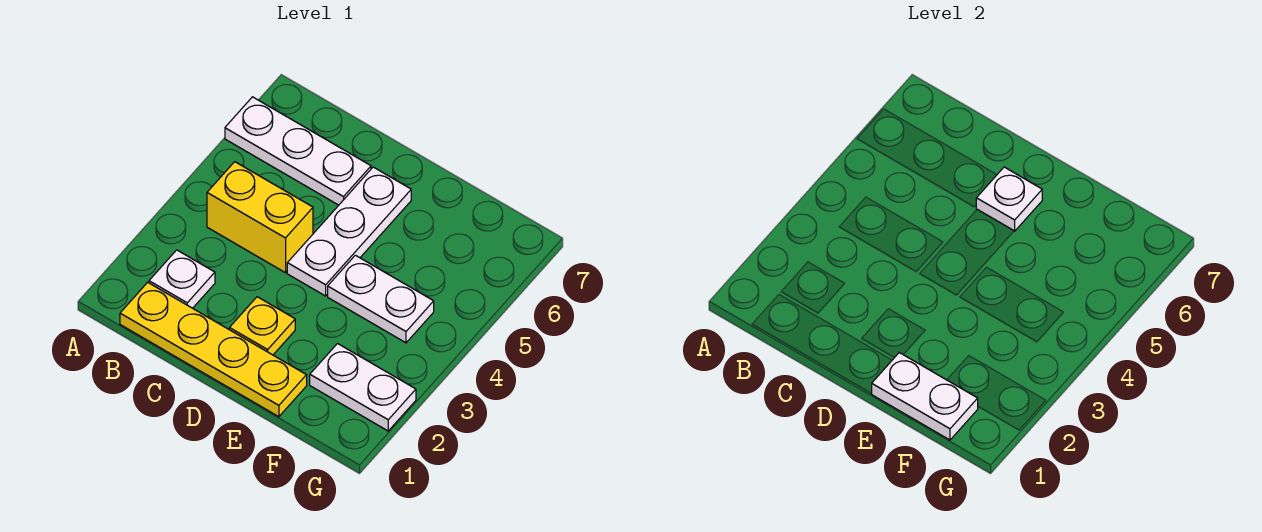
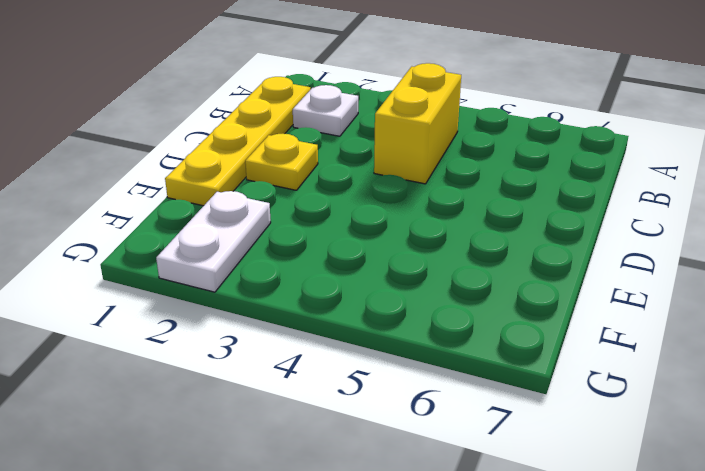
none -> white 1x3 plate [225,97,371,205]
none -> white 1x3 plate [287,167,411,296]

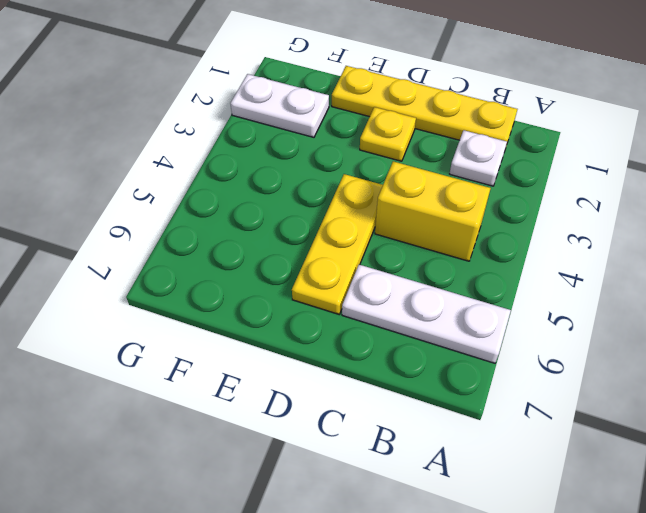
yellow 1x3 plate [292,174,383,314] -> white 1x3 plate [287,167,411,296]
none -> white 1x2 plate [328,255,434,343]
none -> white 1x1 plate [976,167,1042,231]

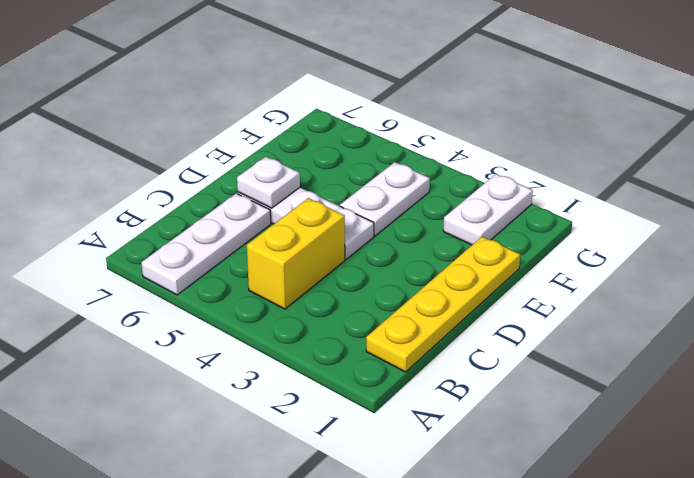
none -> white 1x1 plate [149,250,215,308]
none -> yellow 1x1 plate [229,297,295,355]

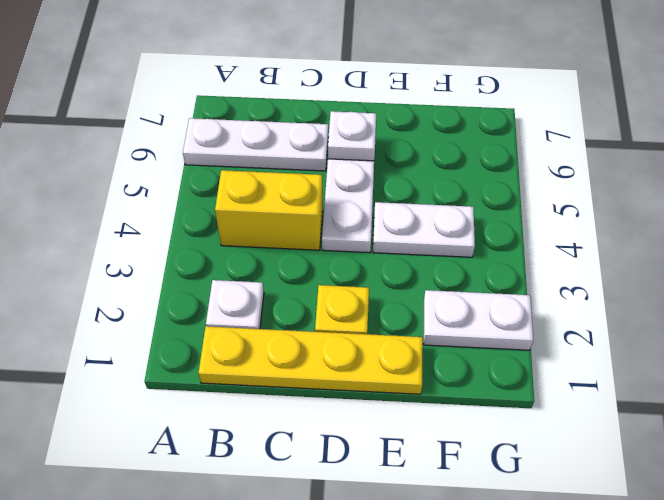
none -> white 1x2 plate [871,353,978,440]

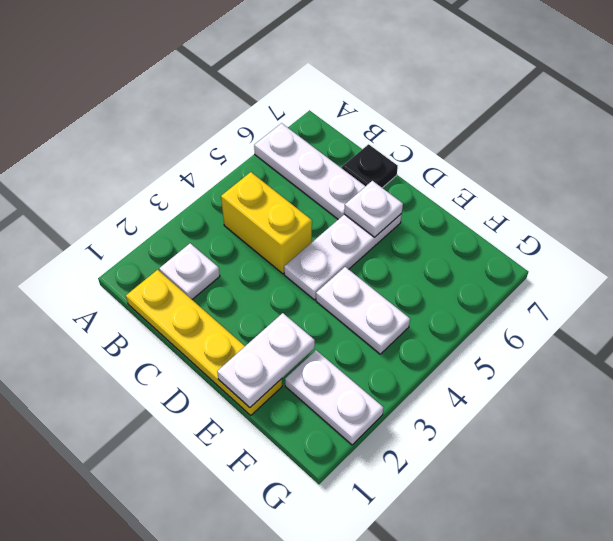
black 1x1 plate [342,144,398,188] -> none
white 1x2 plate [217,313,315,408] -> white 1x2 plate turned to [871,353,978,440]
none -> yellow 1x1 plate [229,297,295,355]

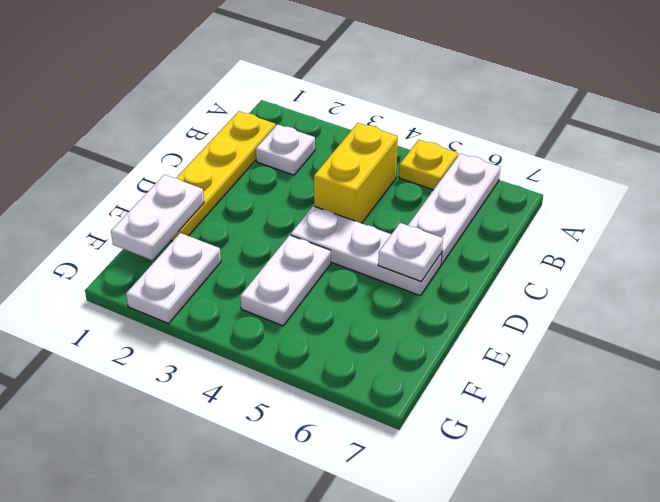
yellow 1x1 plate [399,140,458,190] -> yellow 1x1 plate moved to [229,297,295,355]

